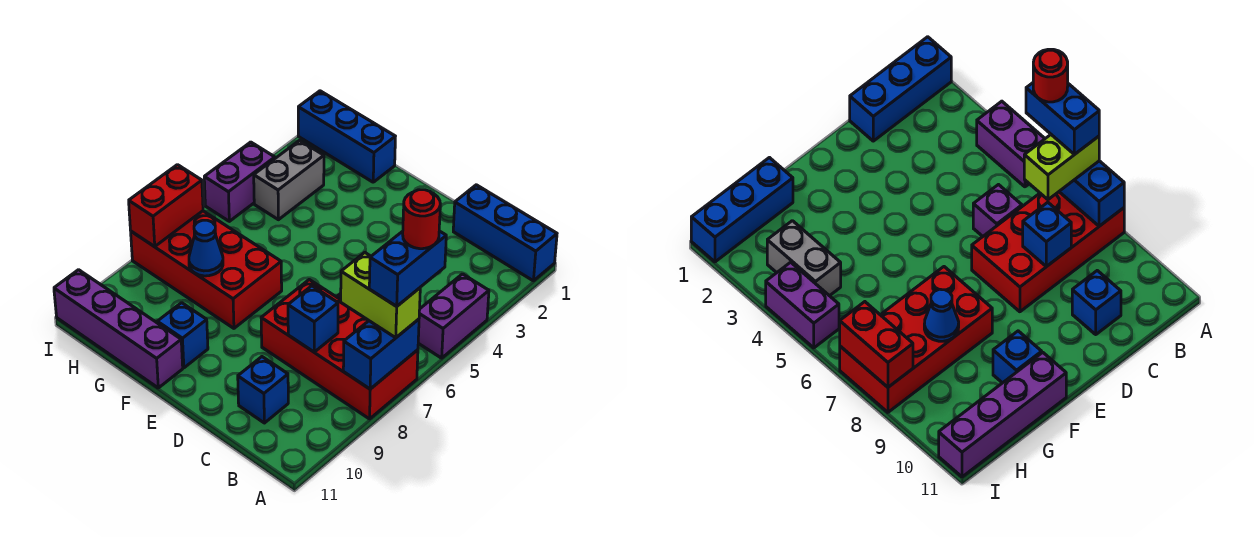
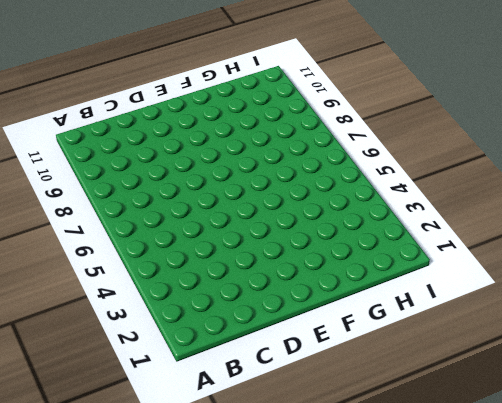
none -> blue 1x3 brick [453,185,557,281]
none -> purple 1x2 brick [418,274,489,358]
none -> red 2x4 brick [261,280,418,419]

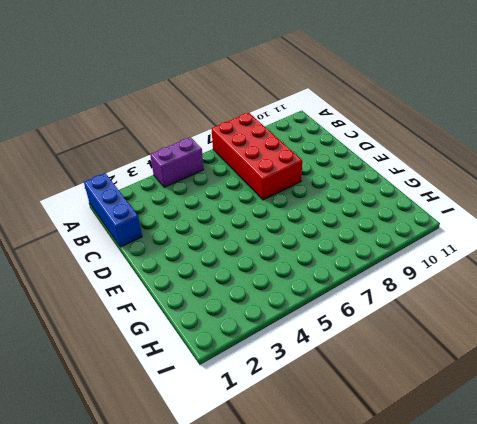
none -> purple 1x1 brick [973,185,1022,236]
none -> blue 1x1 brick [238,357,288,423]
none -> red 2x4 brick [131,211,282,328]

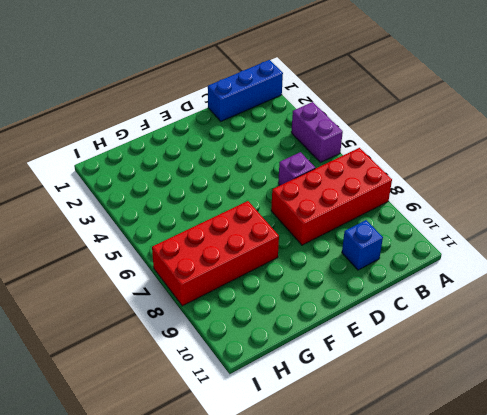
none -> blue 1x1 brick [157,303,208,368]
none -> purple 1x4 brick [54,270,183,388]
none -> blue 1x3 brick [298,91,395,182]

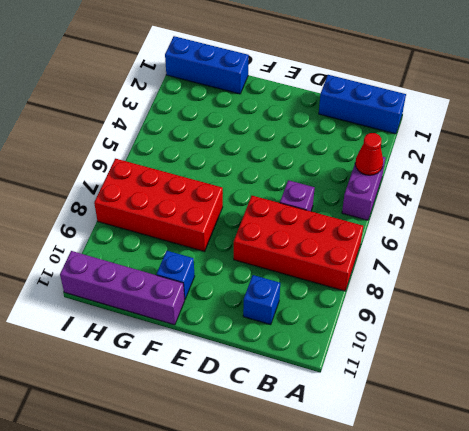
red 1x1 cone [355,133,383,175] -> none
none -> grey 1x2 brick [254,140,324,220]
none -> purple 1x2 brick [204,142,275,221]
none -> blue 1x2 brick [343,319,419,389]

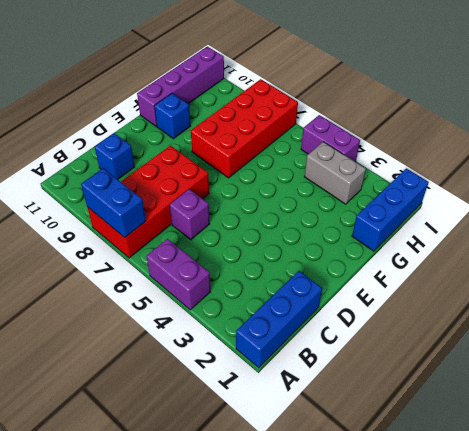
none -> blue 1x1 brick [288,286,338,352]
none -> blue 1x1 cone [189,220,223,276]
none -> red 1x2 brick [129,165,203,247]

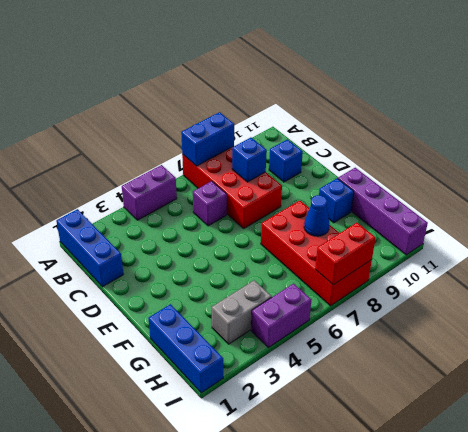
none -> lime 1x2 brick [341,253,420,338]
none -> blue 1x2 brick [369,231,446,306]
none -> red 1x1 round brick [403,190,440,249]

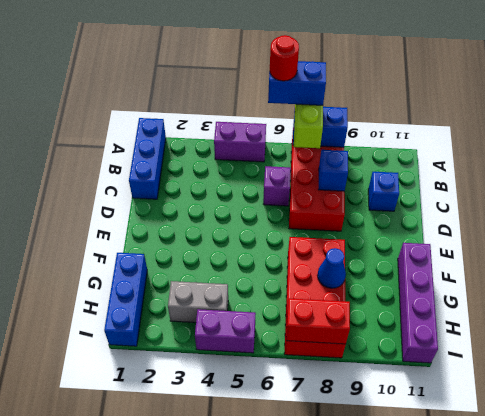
none -> blue 1x1 brick [157,303,208,368]

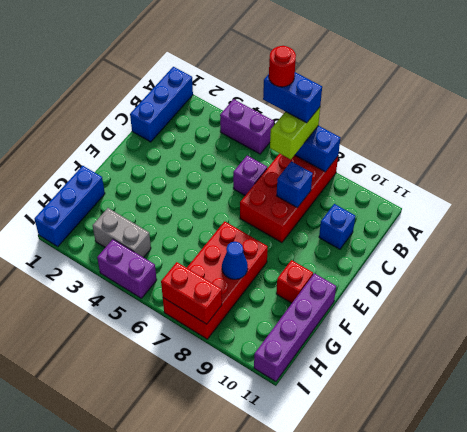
red 1x1 brick [276,260,313,303] -> blue 1x1 brick [157,303,208,368]

